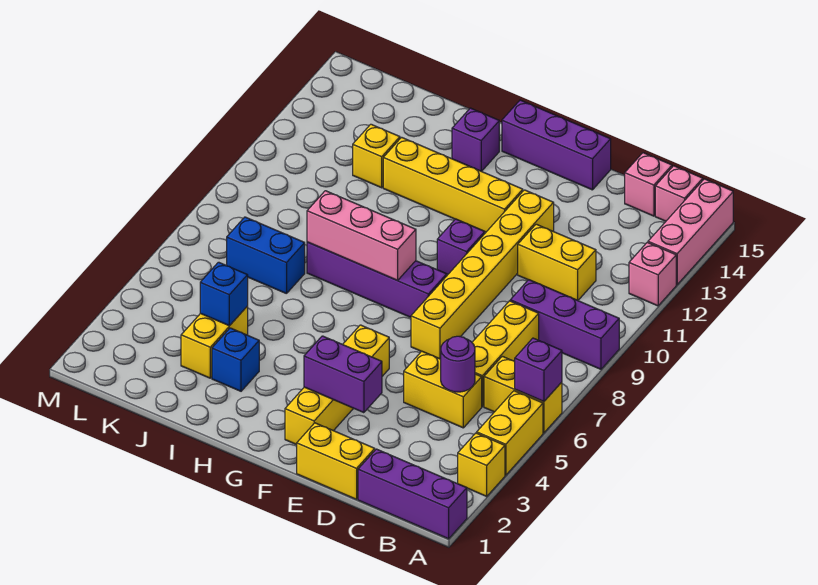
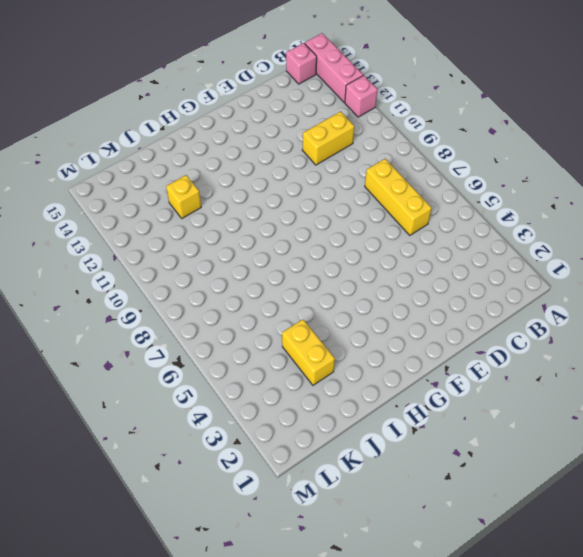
none -> purple 1x3 brick [358,449,467,539]
none -> yellow 1x1 brick [458,433,505,496]
none -> yellow 1x2 brick [477,391,543,475]

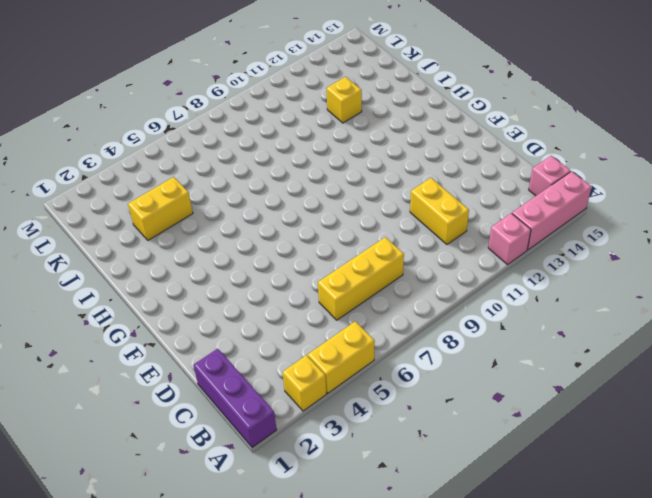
none -> yellow 1x2 brick [484,356,562,433]
none -> purple 1x3 brick [510,280,619,369]
none -> yellow 1x2 brick [404,351,482,428]

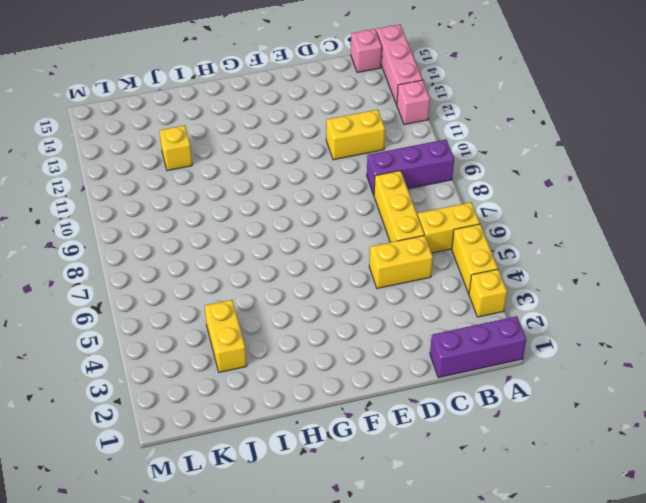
none -> pink 1x1 brick [625,153,672,216]
none -> yellow 1x2 brick [297,423,375,499]
none -> yellow 1x6 brick [411,190,554,359]

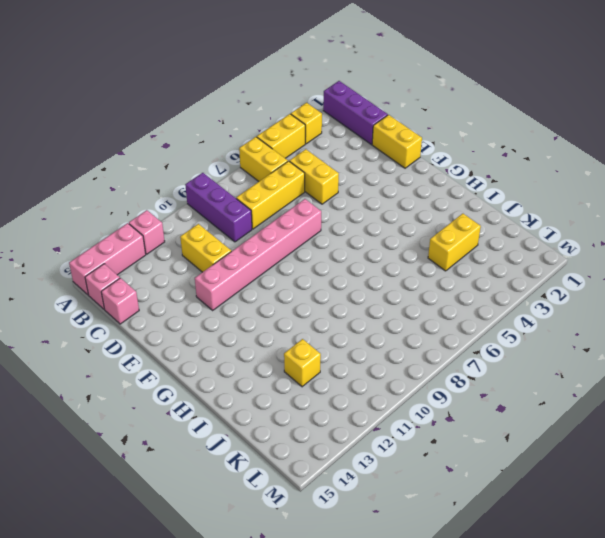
pink 1x6 brick [195,199,321,310] -> yellow 1x6 brick [411,190,554,359]
none -> purple 1x3 brick [502,100,611,190]
none -> yellow 1x4 brick [285,325,389,445]
none -> purple 1x4 brick [307,242,447,317]

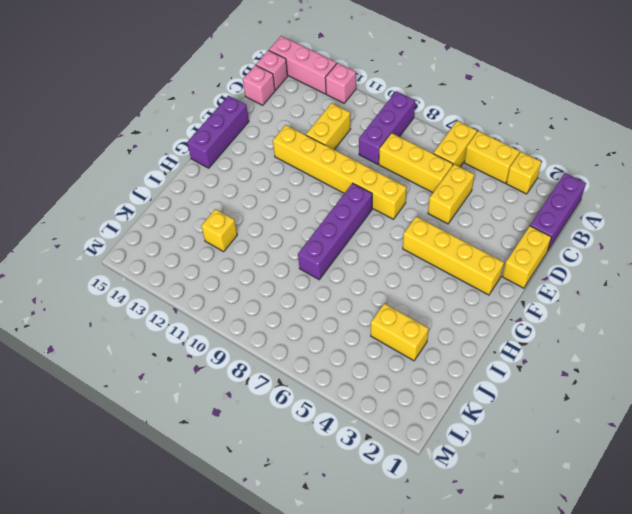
none -> purple 1x1 brick [437,219,485,275]
none -> yellow 1x4 brick [383,137,523,232]
none -> purple 1x1 brick [452,108,499,171]

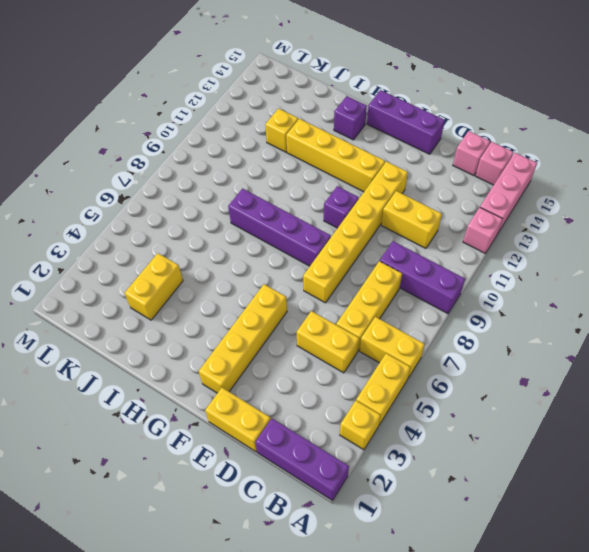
none -> blue 1x1 brick [212,328,259,391]
none -> blue 1x2 brick [227,217,305,294]
none -> purple 1x1 brick [515,338,562,402]

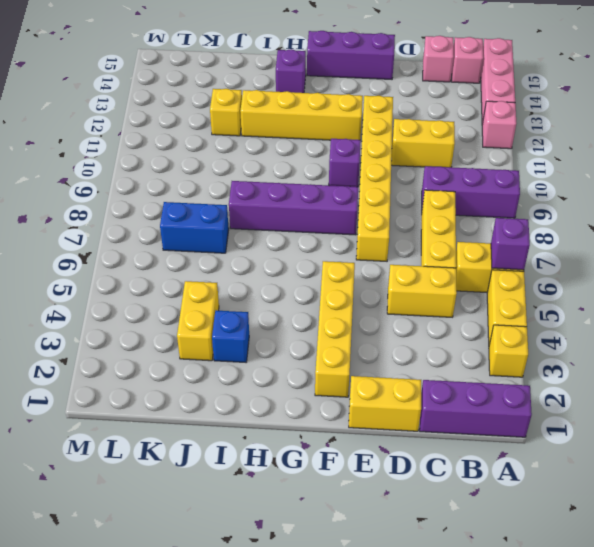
none -> purple 1x1 round brick [441,336,475,392]
none -> purple 1x2 brick [304,336,382,413]
none -> pink 1x3 brick [307,191,416,280]

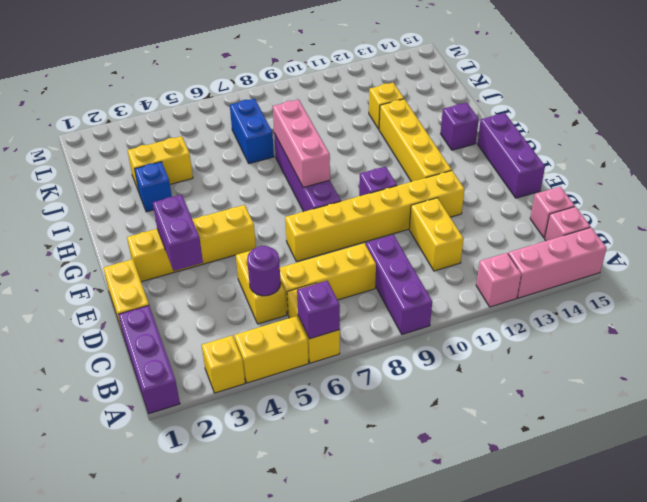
none -> blue 1x1 brick [200,262,248,326]

